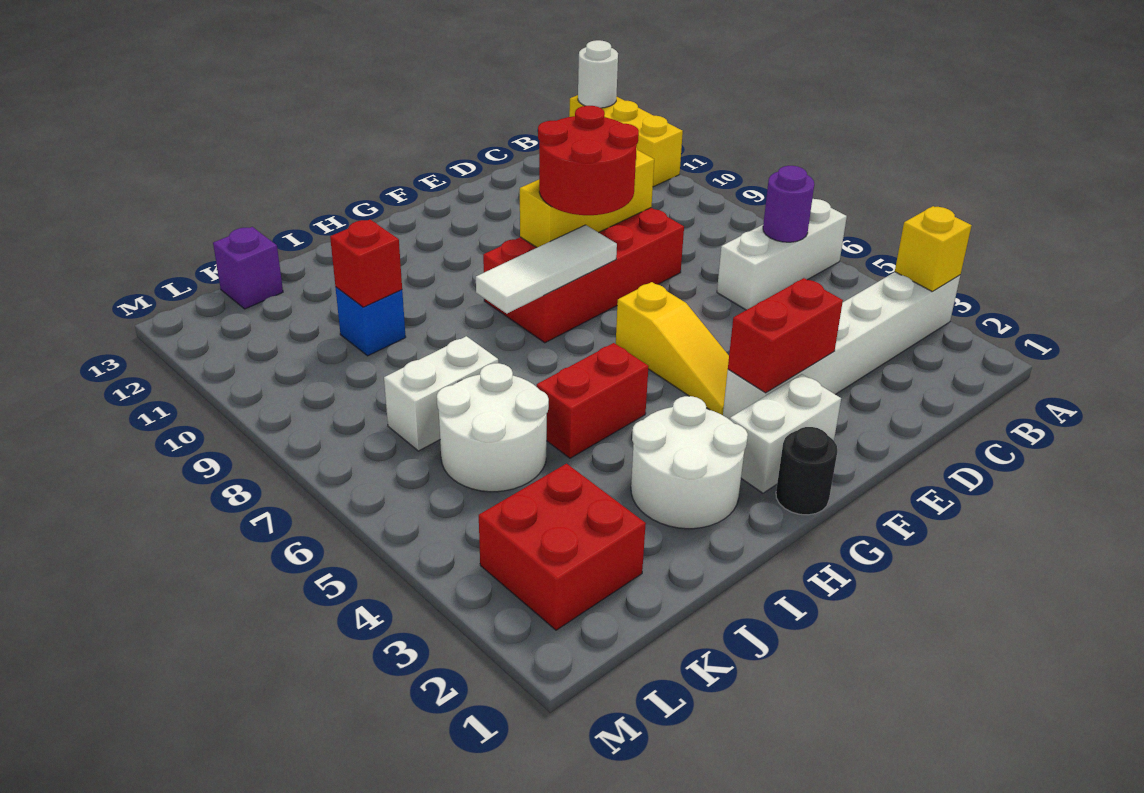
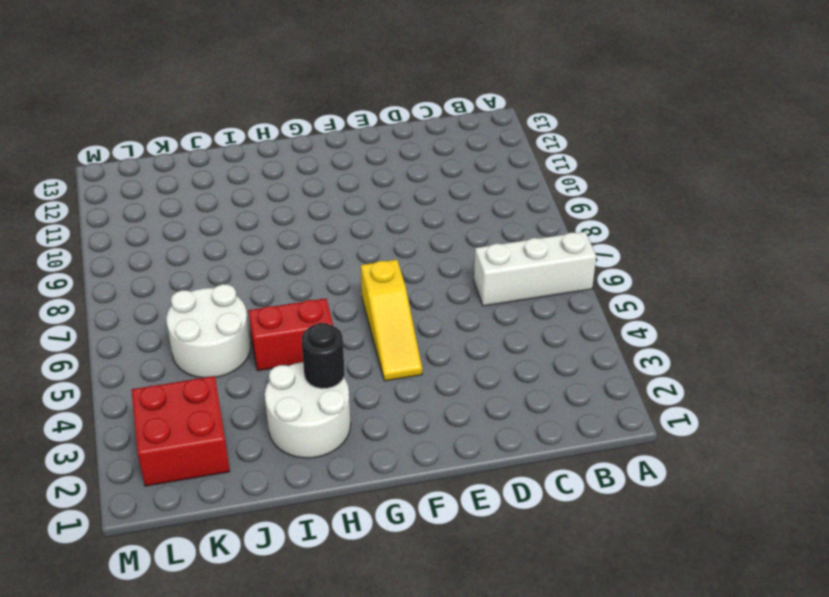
black 1x1 round brick [302,323,345,389] -> black 1x1 round brick moved to [776,427,837,515]
none -> white 1x6 brick [723,272,960,420]
none -> yellow 1x3 brick [569,95,683,187]
none -> red 2x4 brick [483,208,684,343]

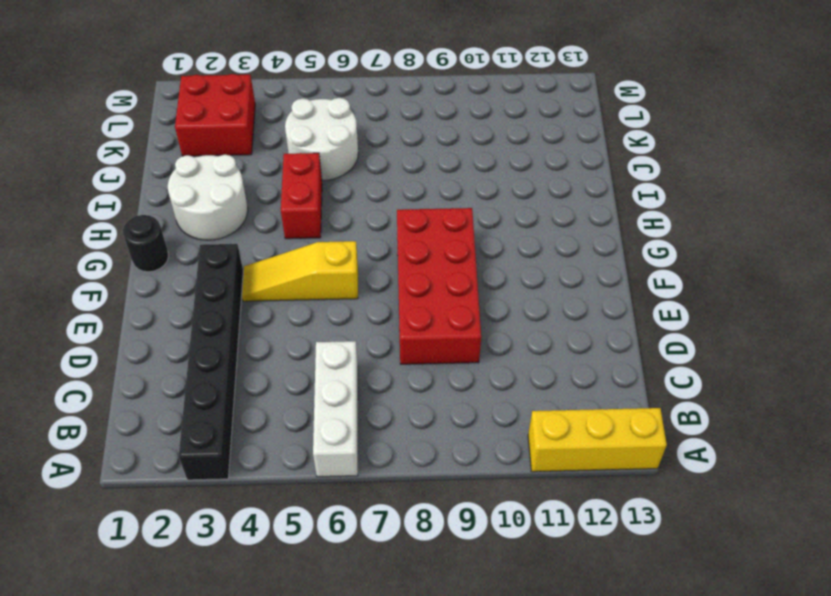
black 1x6 brick [179,244,243,480] -> white 1x6 brick [723,272,960,420]
none -> white 1x2 brick [730,374,841,493]
none -> white 1x2 brick [384,336,498,451]
none -> blue 1x1 brick [335,287,406,356]

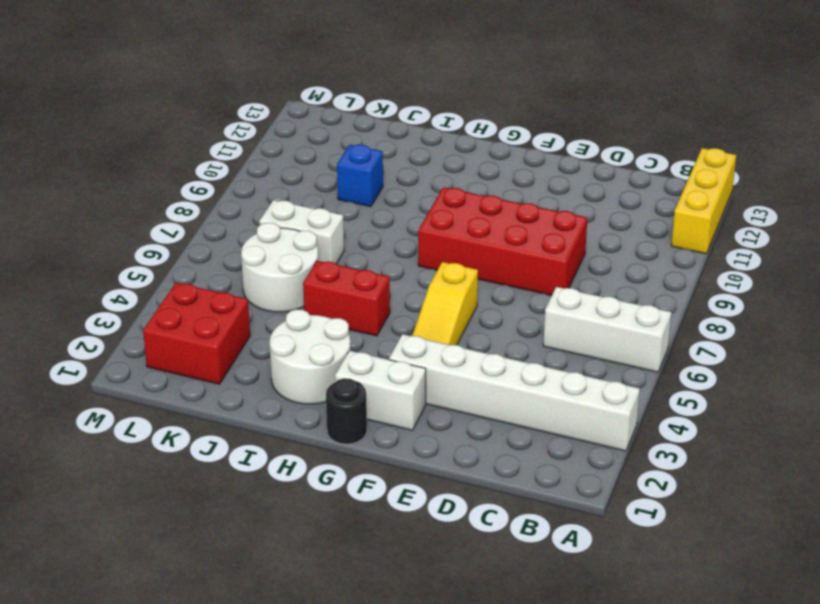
none -> purple 1x1 brick [213,227,283,309]
none -> yellow 1x1 brick [895,206,972,292]
none -> white 1x1 round brick [578,40,618,108]

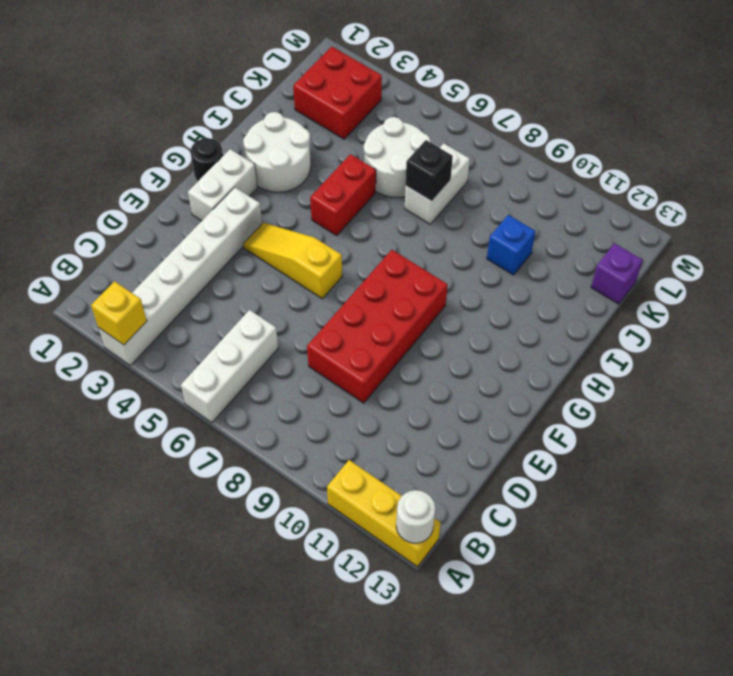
black 1x1 brick [406,140,453,201] -> none
none -> purple 1x1 round brick [763,166,814,242]
none -> yellow 1x3 brick [520,148,654,247]
none -> red 1x2 brick [728,278,843,393]

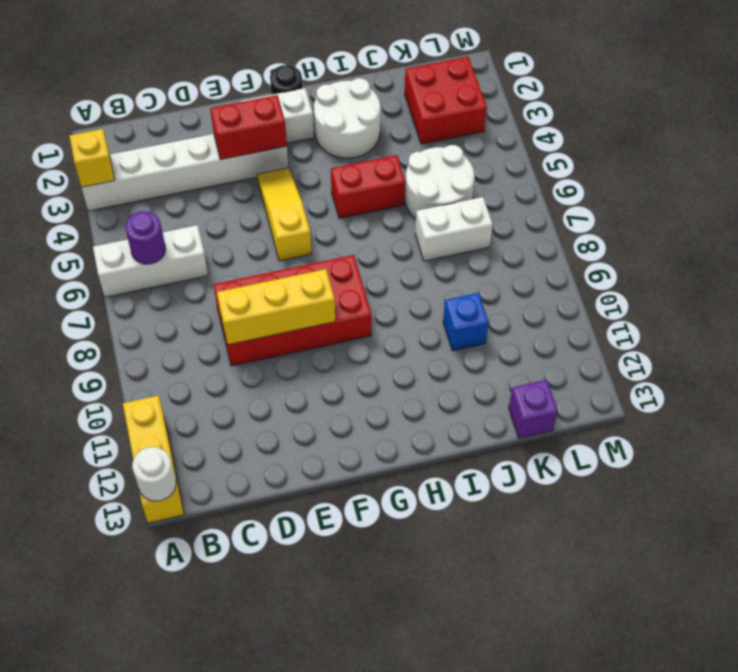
none -> white 1x3 tile [476,225,617,313]
none -> red 1x1 brick [330,220,402,307]
none -> red 2x2 round brick [538,106,639,215]

